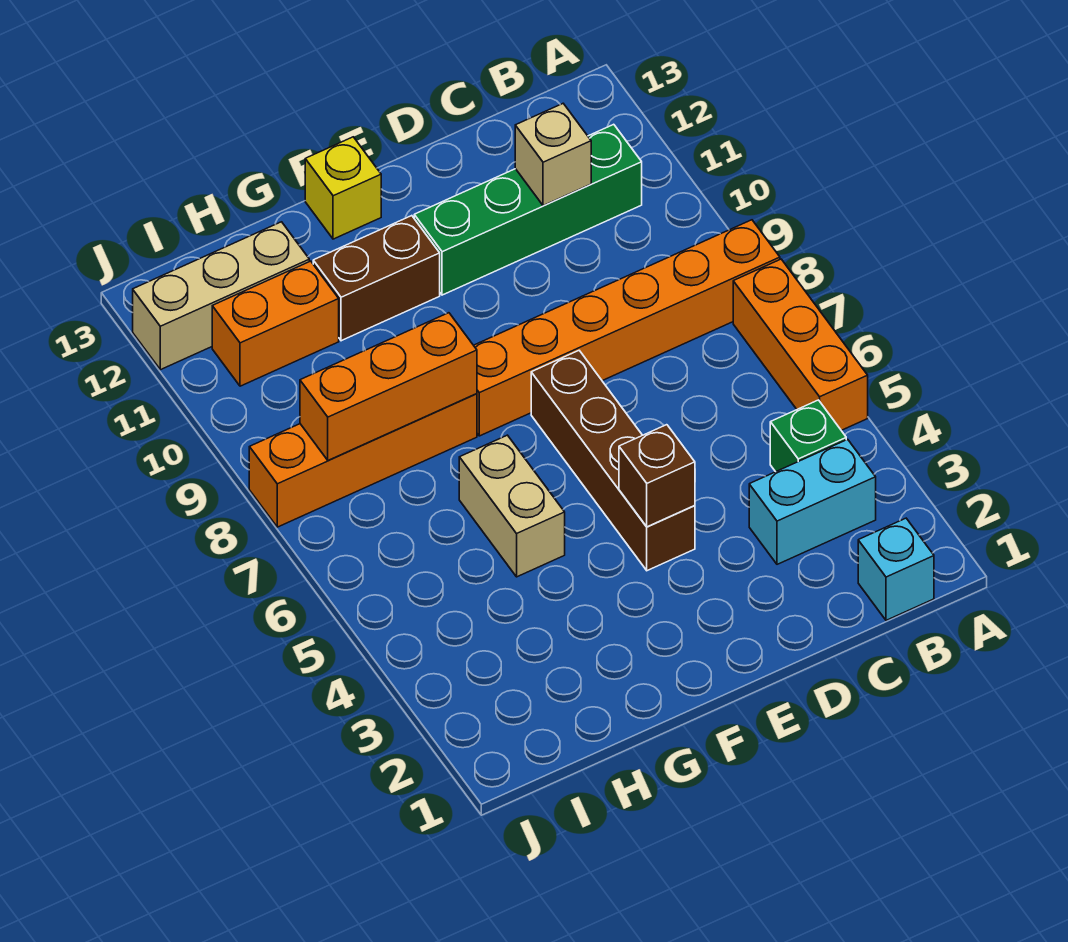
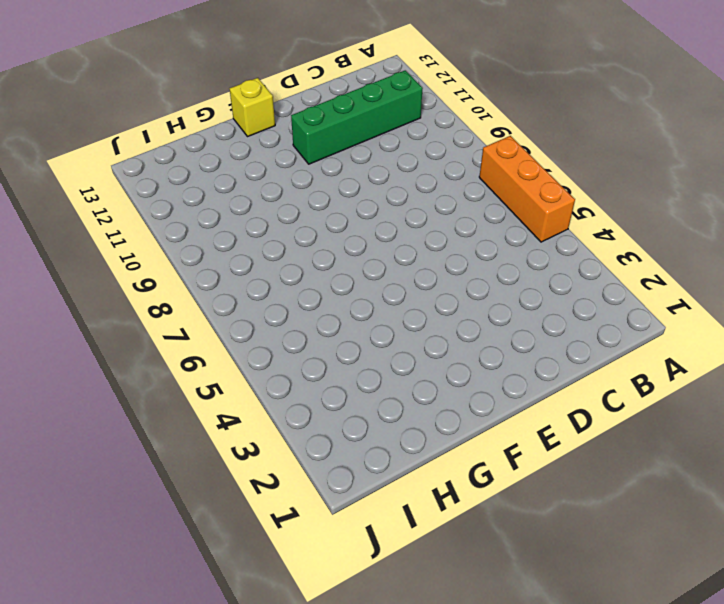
none -> orange 1x6 brick [474,220,780,436]
none -> cyan 1x1 brick [858,518,934,620]
none -> cyan 1x2 brick [749,439,876,564]

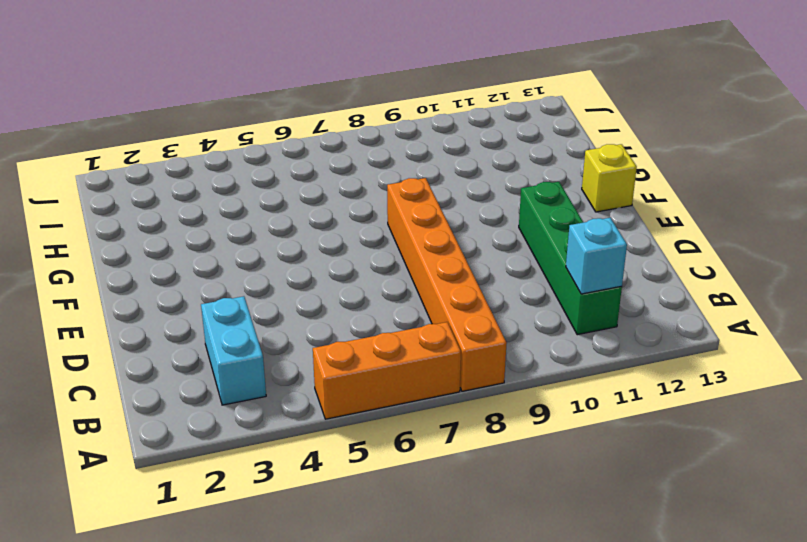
cyan 1x1 brick [566,218,627,294] -> cyan 1x1 brick moved to [858,518,934,620]
none -> green 1x1 brick [770,400,846,472]
none -> brown 1x4 brick [531,351,695,571]
none -> brown 1x2 brick [313,216,440,341]

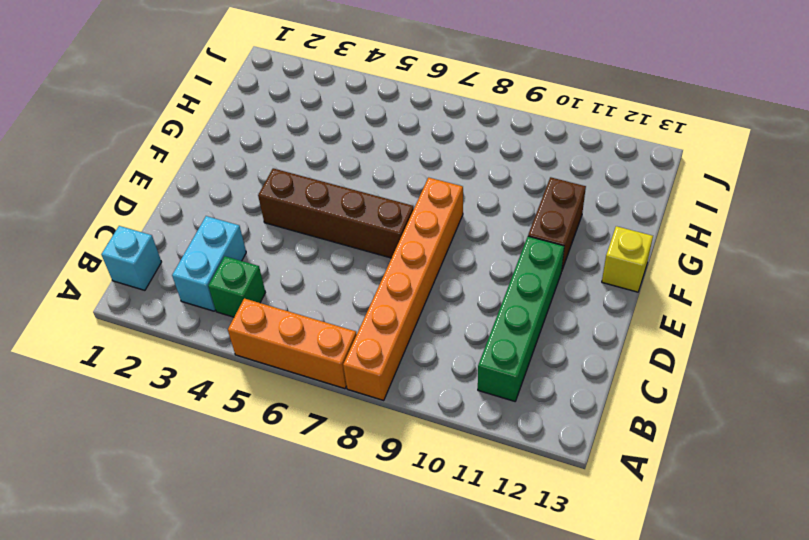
none -> tan 1x2 brick [459,435,565,577]
none -> orange 1x4 brick [249,394,477,527]
none -> orange 1x2 brick [212,261,339,386]

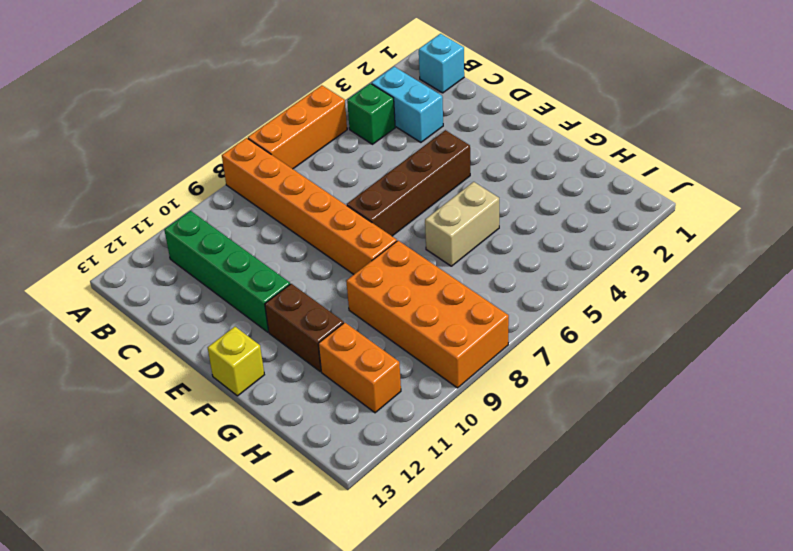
orange 2x4 brick [346,241,509,388] -> orange 1x4 brick [249,394,477,527]
none -> tan 1x3 brick [133,222,309,370]
none -> tan 1x1 brick [515,104,591,206]
none -> brown 1x1 brick [619,425,695,527]

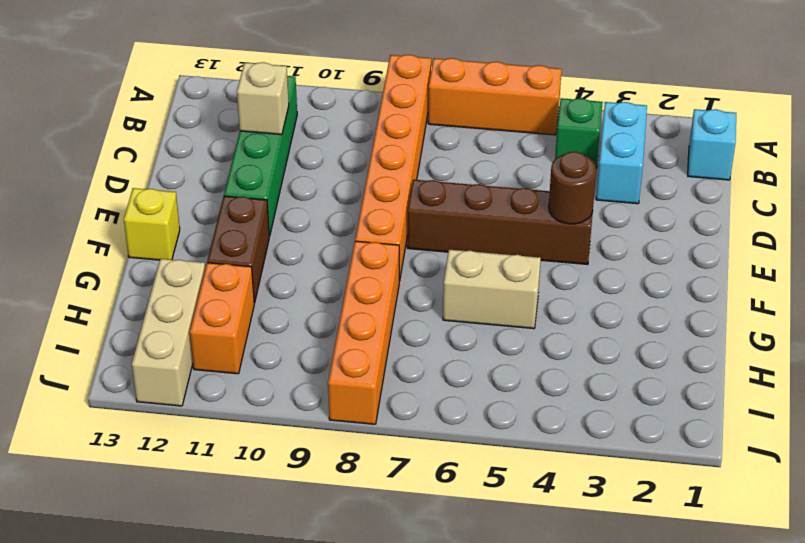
brown 1x1 round brick [549,152,596,224] -> brown 1x1 brick [619,425,695,527]
none -> orange 1x3 brick [300,313,477,460]

